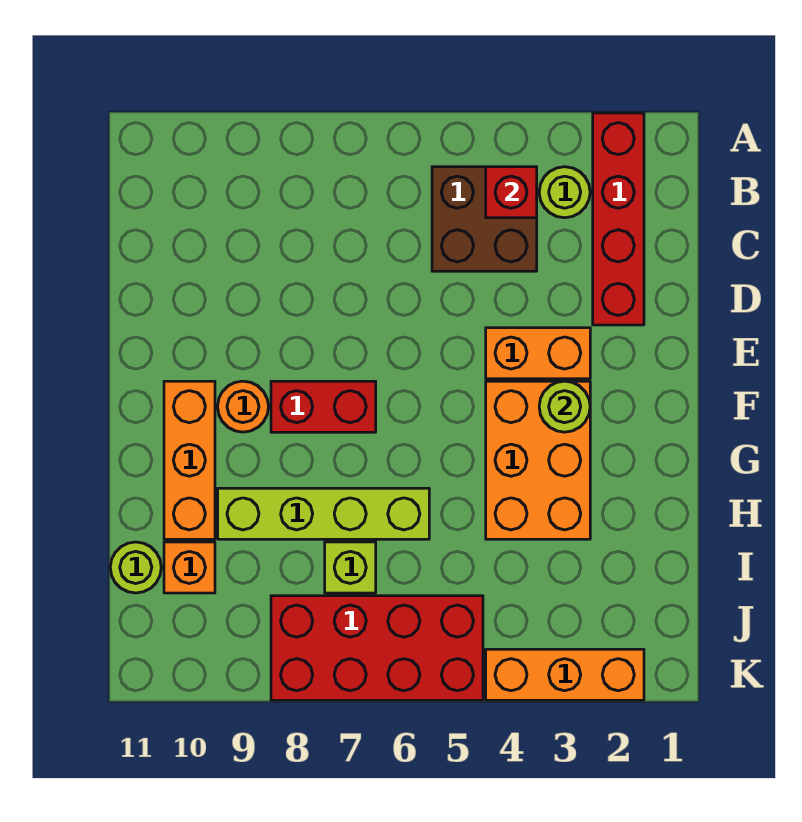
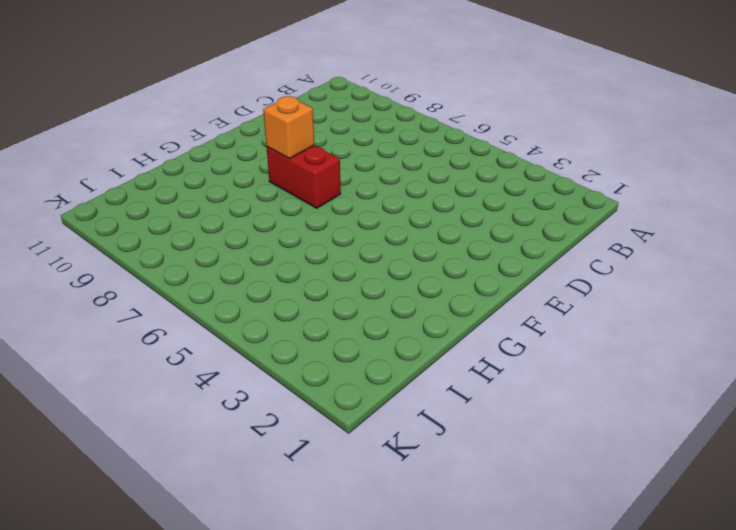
orange 1x1 brick [263,96,314,159] -> orange 1x1 brick moved to [164,542,215,593]
none -> red 1x4 brick [593,113,644,325]
none -> lime 1x1 round brick [539,167,590,218]
none -> brown 2x2 brick [432,167,537,271]

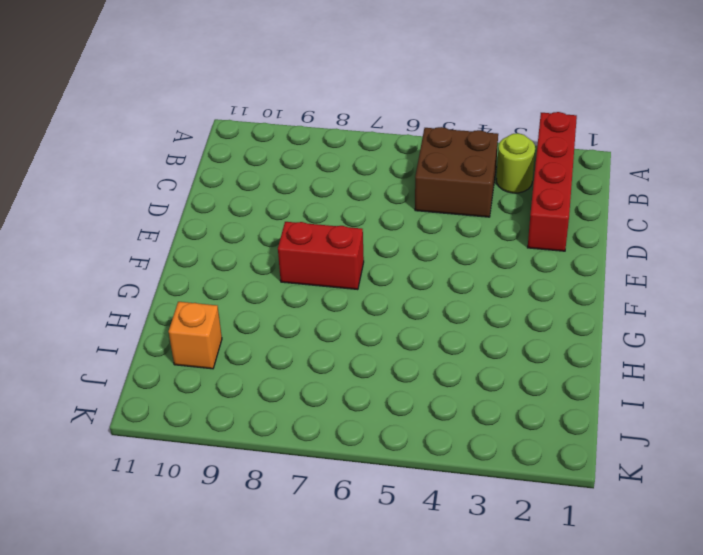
none -> orange 1x2 brick [486,328,590,379]
none -> orange 2x3 brick [486,381,590,539]
none -> orange 1x1 round brick [218,381,269,432]

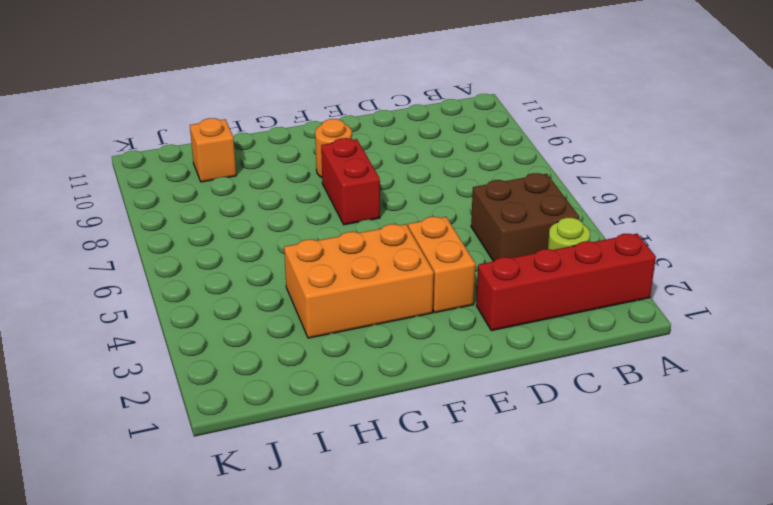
none -> orange 1x3 brick [164,381,215,539]
none -> lime 1x4 brick [218,488,429,539]
none -> lime 1x1 brick [325,542,376,593]

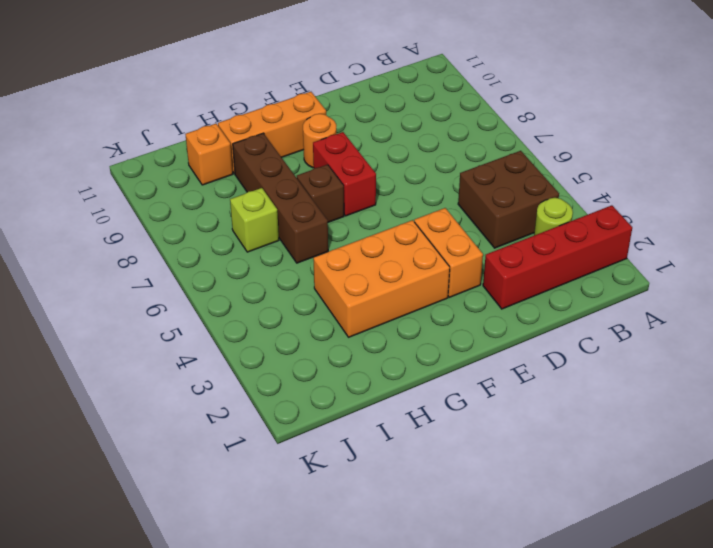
brown 1x1 brick [297,165,344,222] -> none
brown 1x4 brick [233,133,328,263] -> lime 1x4 brick [218,488,429,539]
none -> lime 1x1 round brick [110,542,161,593]
none -> red 2x4 brick [271,596,483,700]
none -> orange 1x3 brick [486,649,644,700]

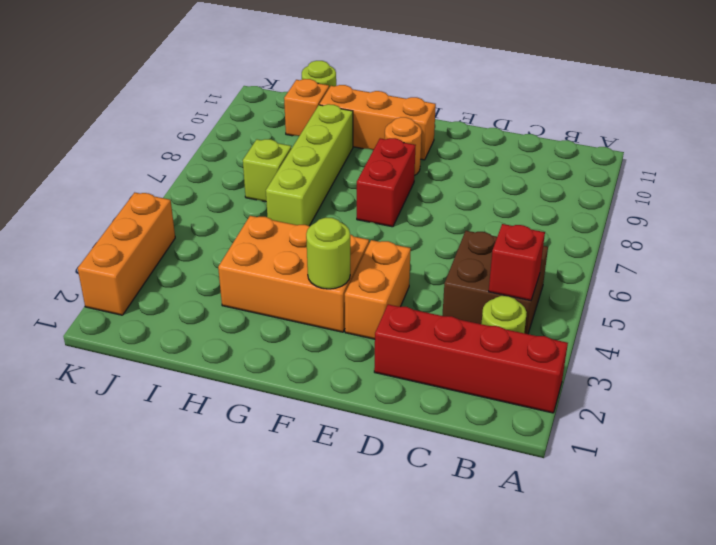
none -> red 2x4 brick [271,596,483,700]

